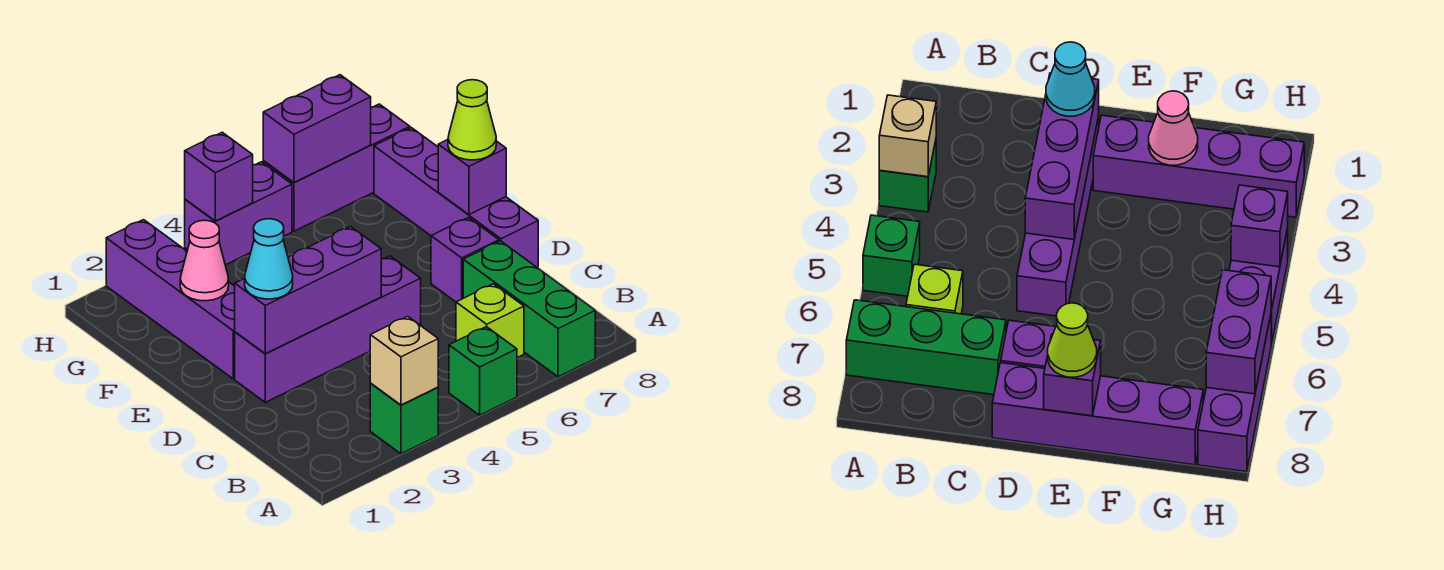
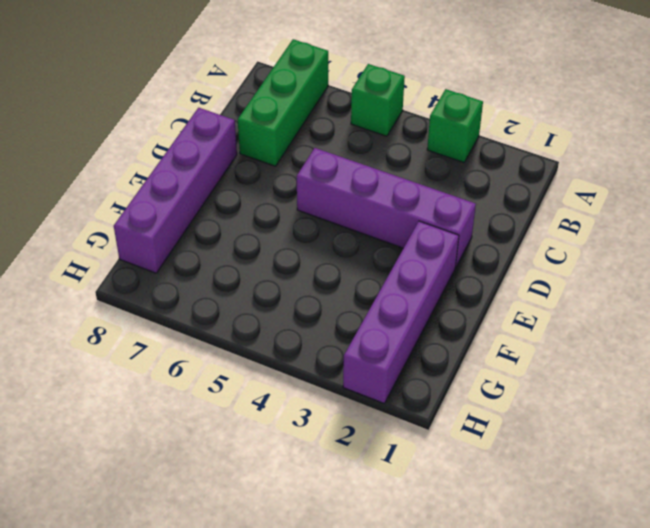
none -> lime 1x1 brick [456,284,524,358]
none -> purple 1x1 brick [431,218,499,302]
none -> purple 1x2 brick [185,162,292,265]

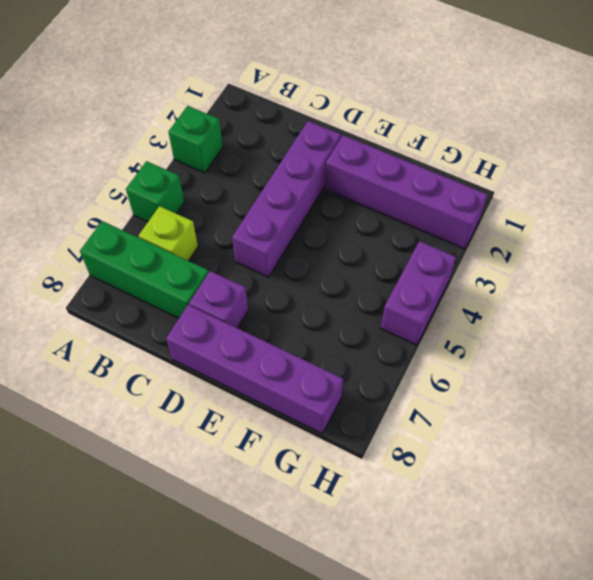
none -> purple 1x3 brick [263,104,410,231]
none -> tan 1x1 brick [370,316,438,405]
none -> purple 1x3 brick [235,226,381,354]

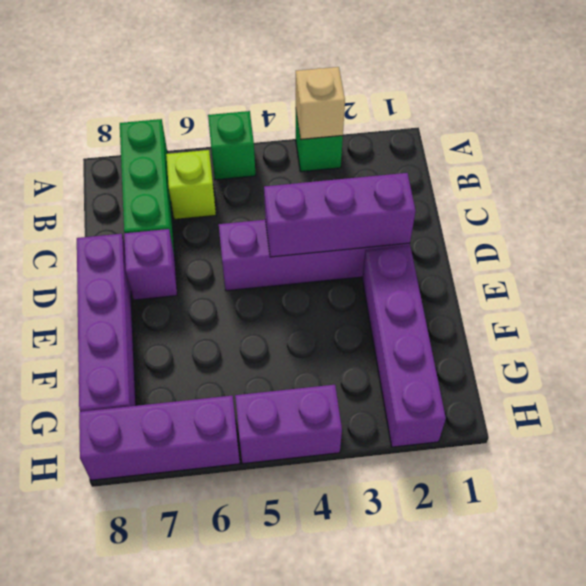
none -> purple 1x1 brick [438,140,506,215]
none -> pink 1x1 cone [180,220,229,301]
none -> purple 1x1 brick [185,132,253,221]

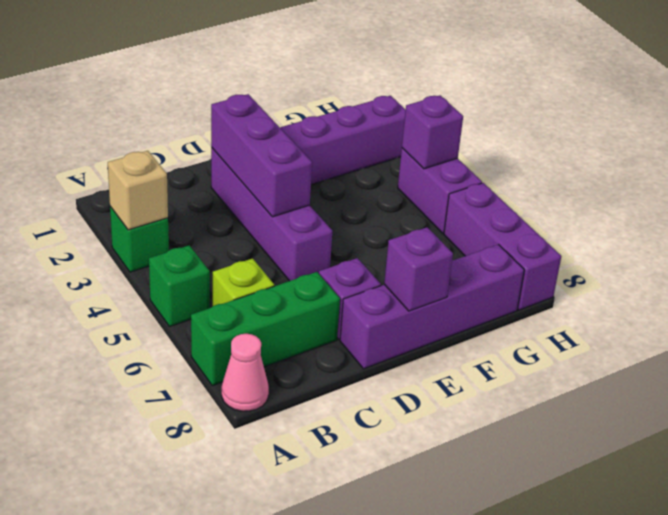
pink 1x1 cone [222,334,269,411] -> pink 1x1 cone moved to [180,220,229,301]
none -> purple 1x2 brick [263,75,371,182]
none -> cyan 1x1 cone [245,219,293,299]
none -> lime 1x1 cone [448,80,496,160]

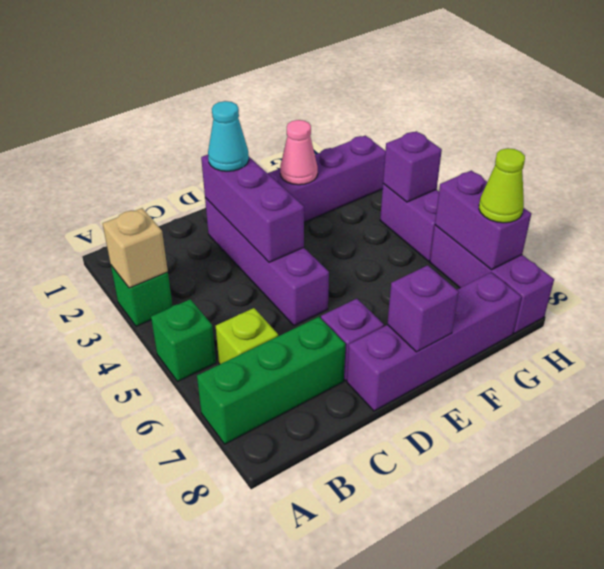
lime 1x1 cone [479,148,525,223] -> lime 1x1 cone moved to [448,80,496,160]

